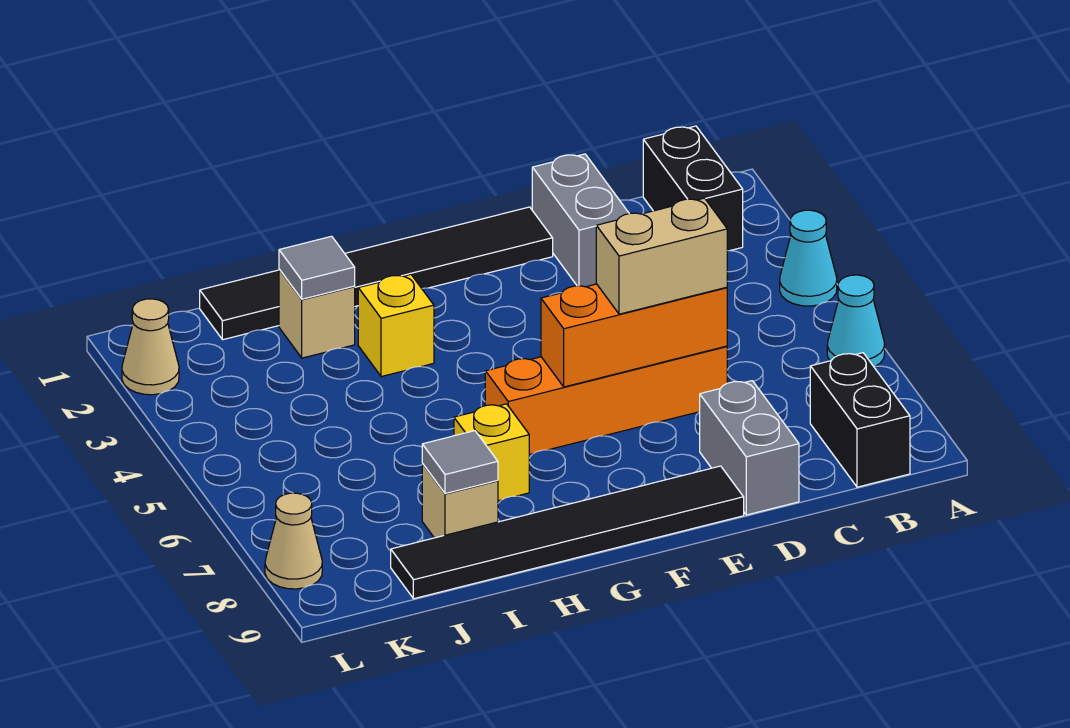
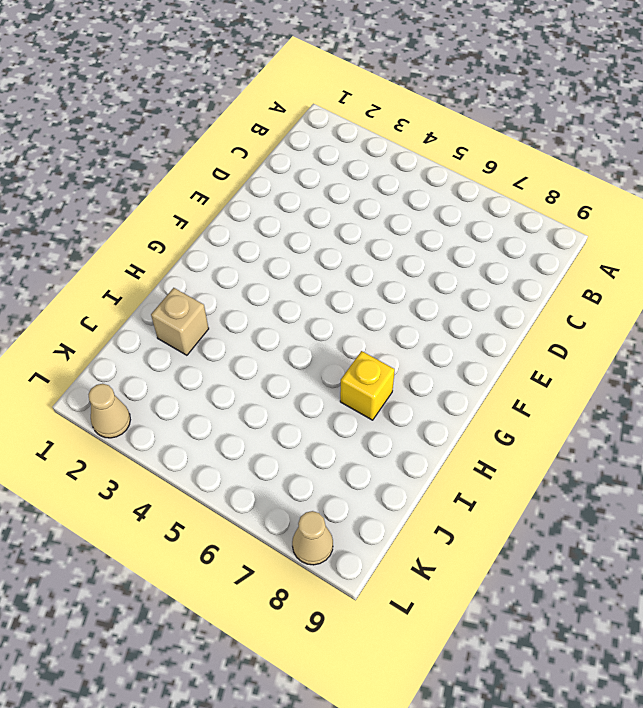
none -> cyan 1x1 cone [780,210,837,306]
none -> cyan 1x1 cone [827,275,885,367]
none -> black 1x2 brick [643,126,743,251]

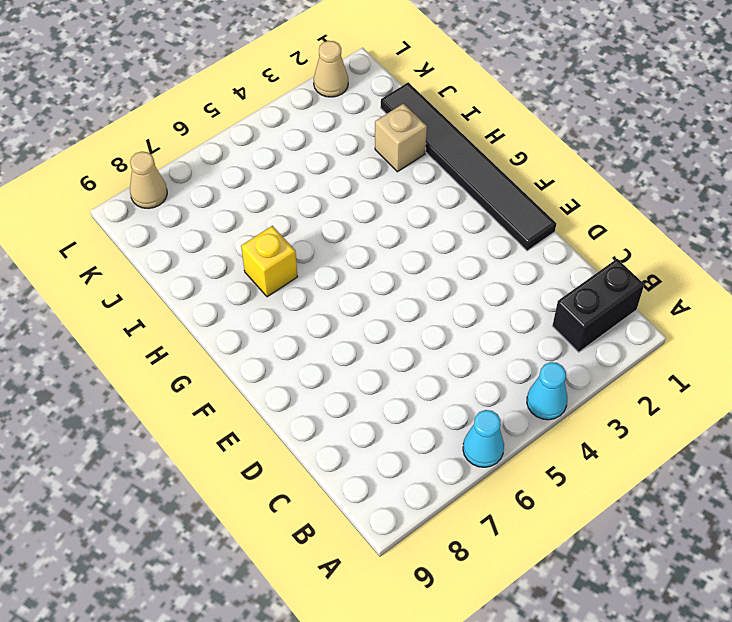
none -> black 1x2 brick [810,353,910,487]
none -> grey 1x2 brick [532,154,629,287]
none -> orange 1x4 brick [485,346,727,455]

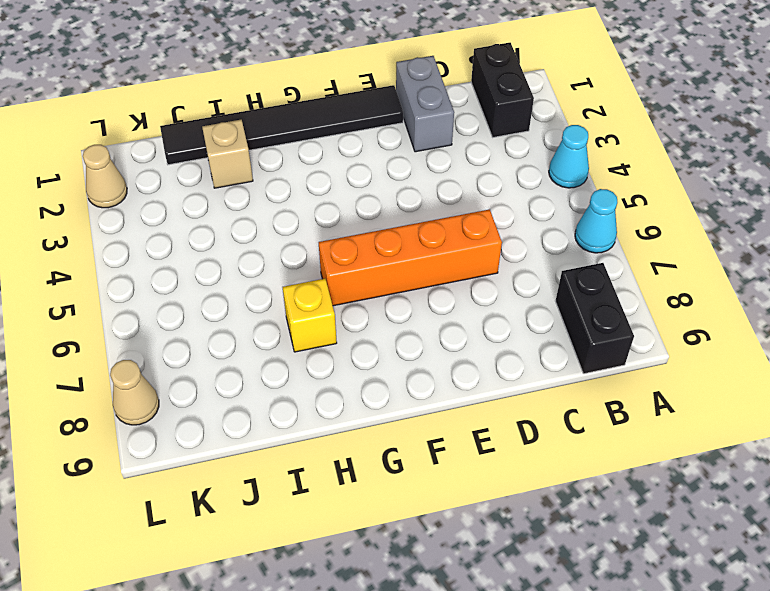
none -> grey 1x2 brick [700,381,799,515]
none -> black 1x6 tile [391,466,744,599]
none -> yellow 1x1 brick [358,275,434,377]

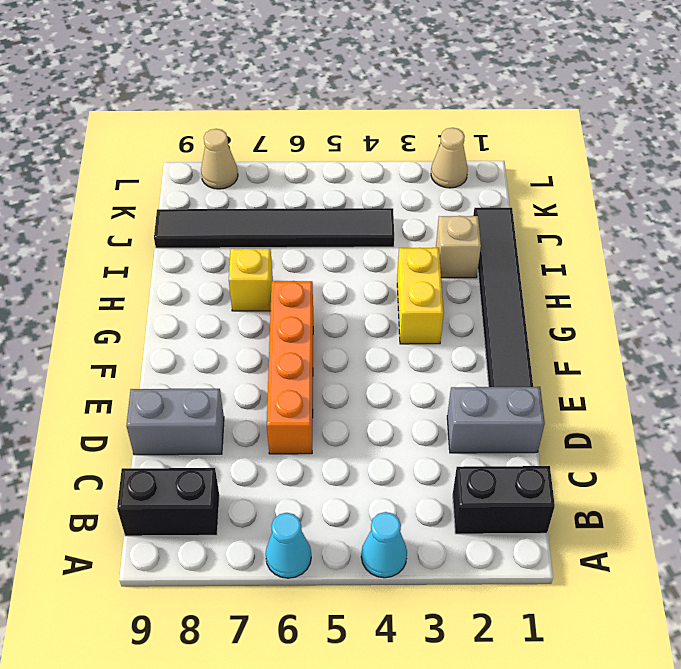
yellow 1x2 brick [397,248,444,344] -> yellow 1x1 brick [358,275,434,377]
black 1x6 tile [154,208,394,248] -> black 1x6 tile turned to [391,466,744,599]
none -> tan 1x1 brick [422,464,498,538]
none -> orange 1x3 brick [541,284,727,387]
none -> grey 1x1 tile [279,236,355,299]

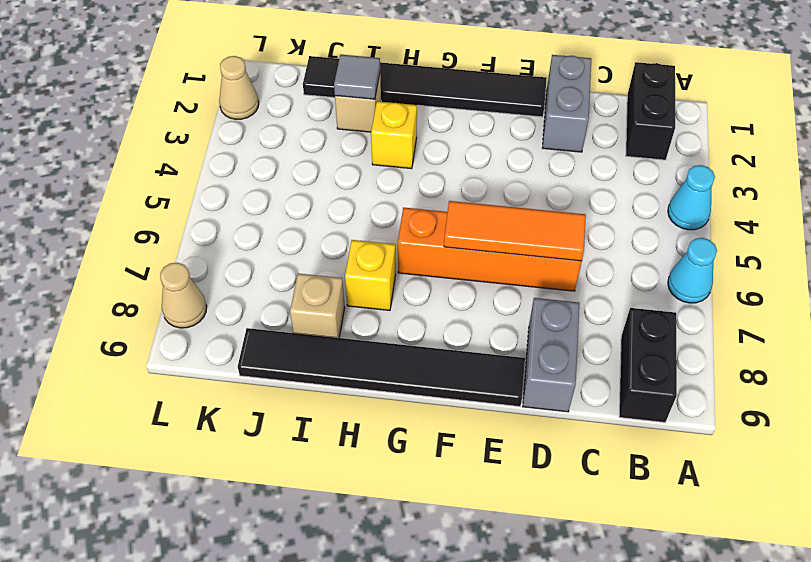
orange 1x3 tile [444,201,586,261] -> orange 1x3 brick [541,284,727,387]
none -> grey 1x1 tile [422,431,498,494]
none -> tan 1x2 brick [596,198,727,314]

